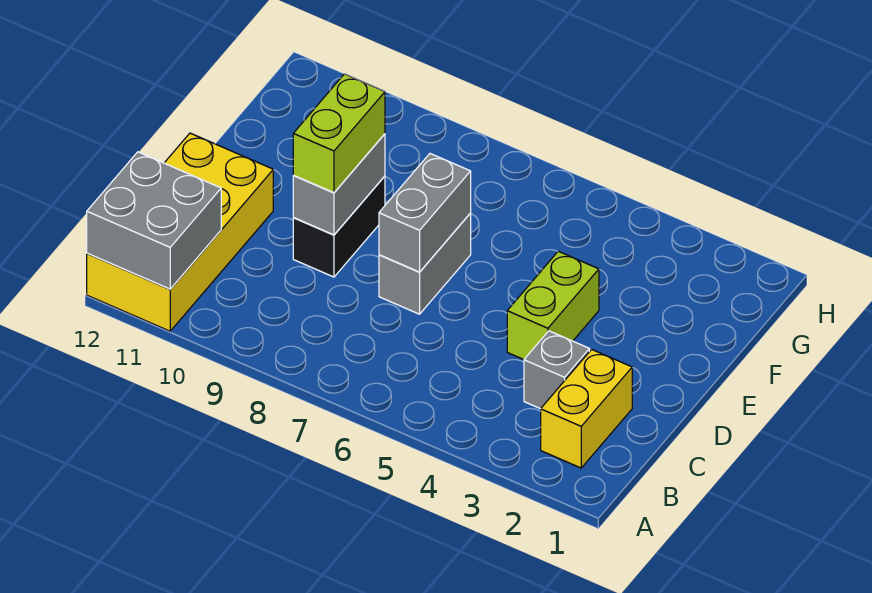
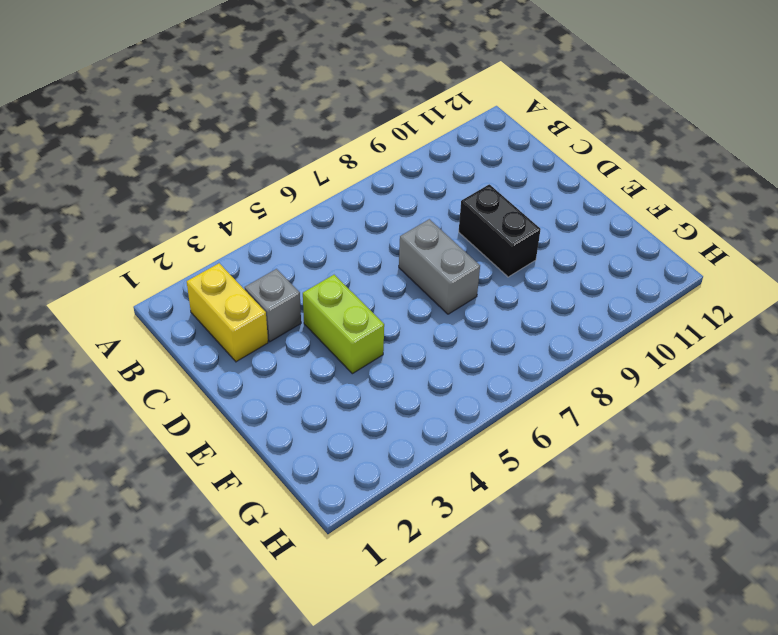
none -> yellow 2x4 brick [87,133,273,331]
none -> grey 2x2 brick [87,152,221,289]

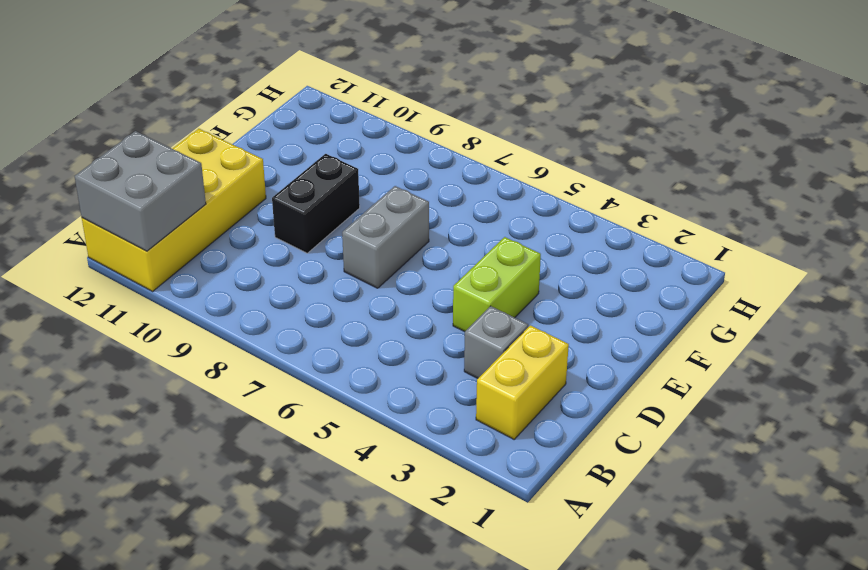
none -> grey 1x2 brick [379,154,471,272]
none -> grey 1x2 brick [293,134,385,235]

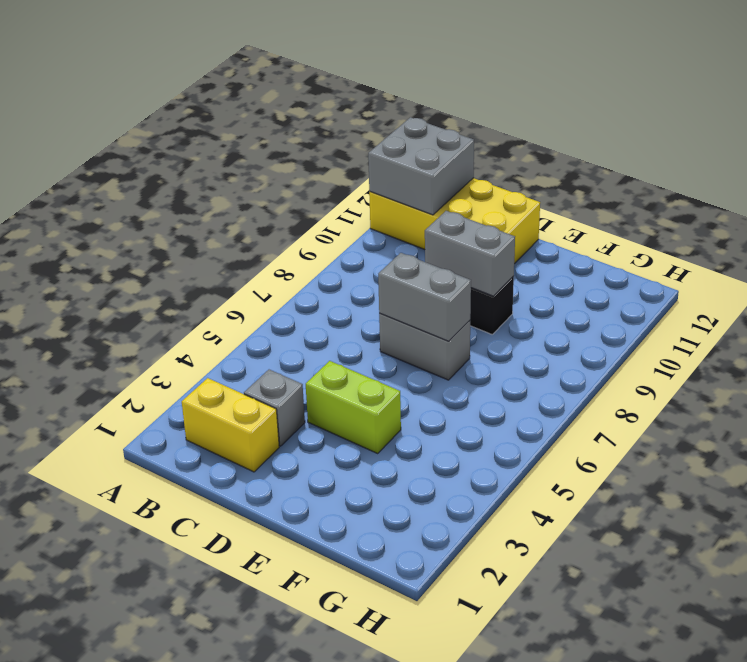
none -> lime 1x2 brick [293,74,385,193]

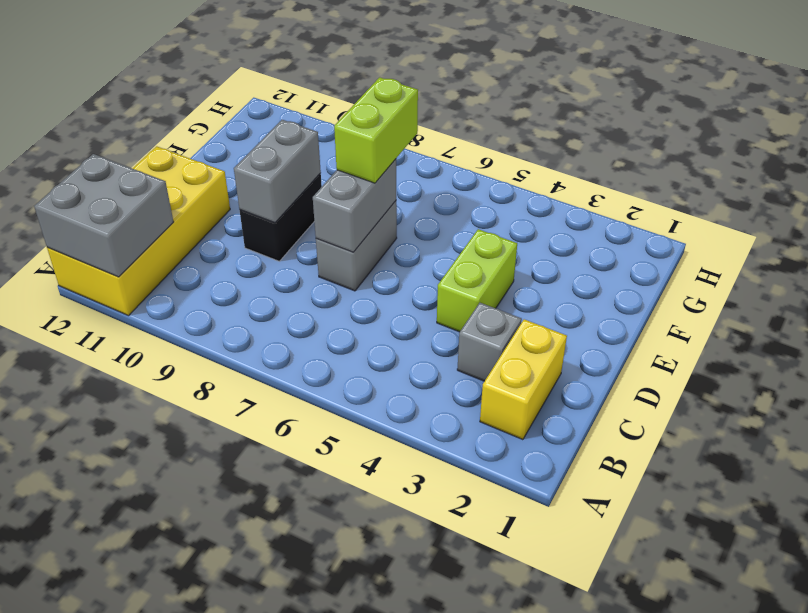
lime 1x2 brick [334,77,418,183] -> lime 1x2 brick moved to [293,74,385,193]

